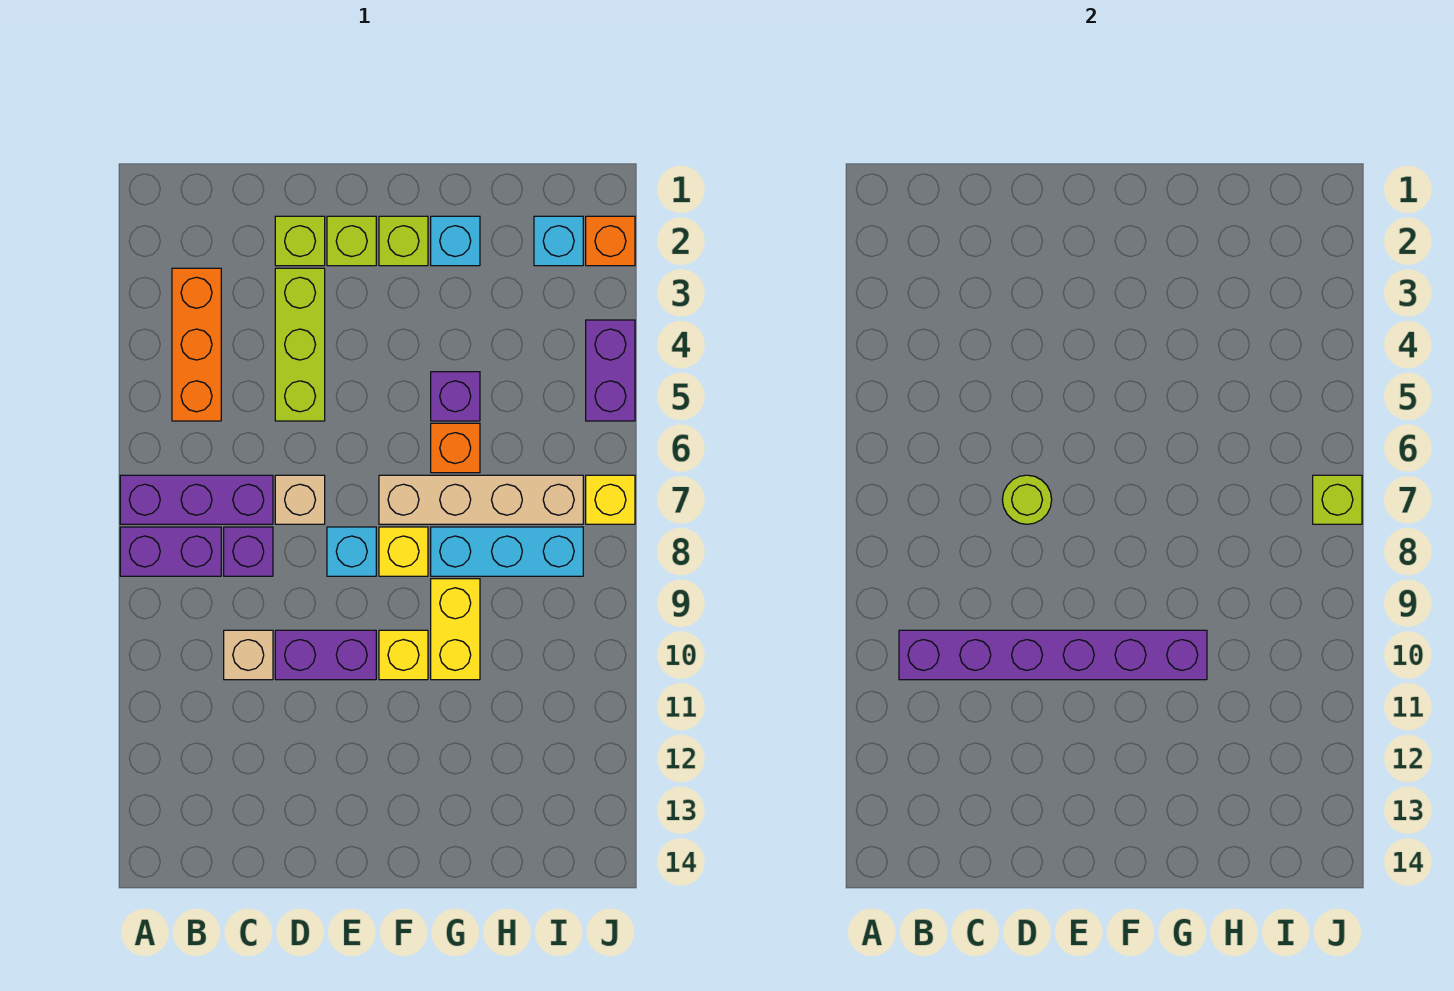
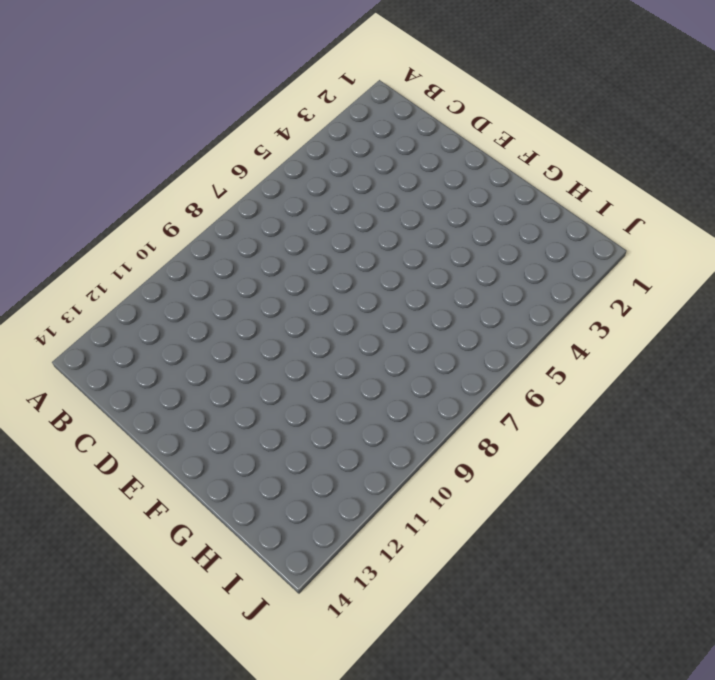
none -> purple 1x3 brick [120,475,273,524]
none -> purple 1x2 brick [120,527,221,576]
none -> orange 1x3 brick [172,268,221,421]

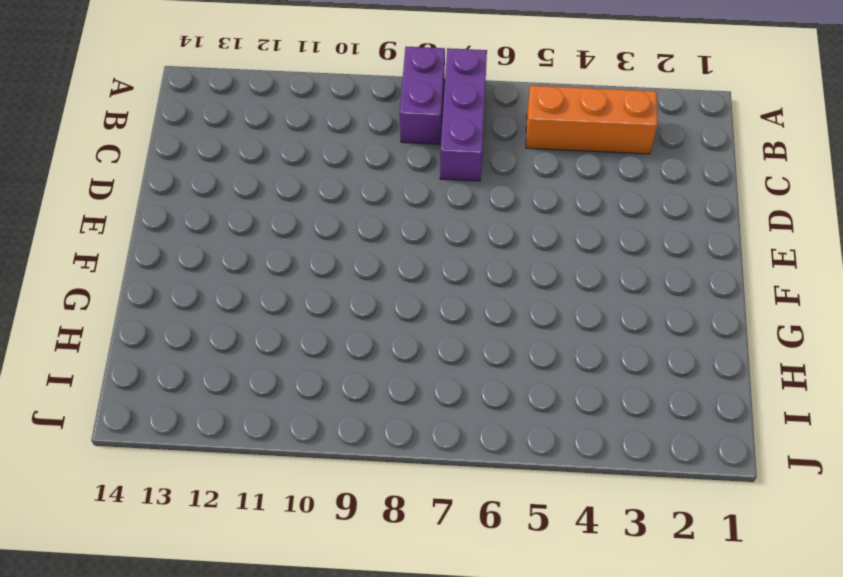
none -> purple 1x1 brick [224,527,273,576]
none -> tan 1x1 brick [224,630,273,680]
none -> lime 1x1 brick [275,216,325,266]

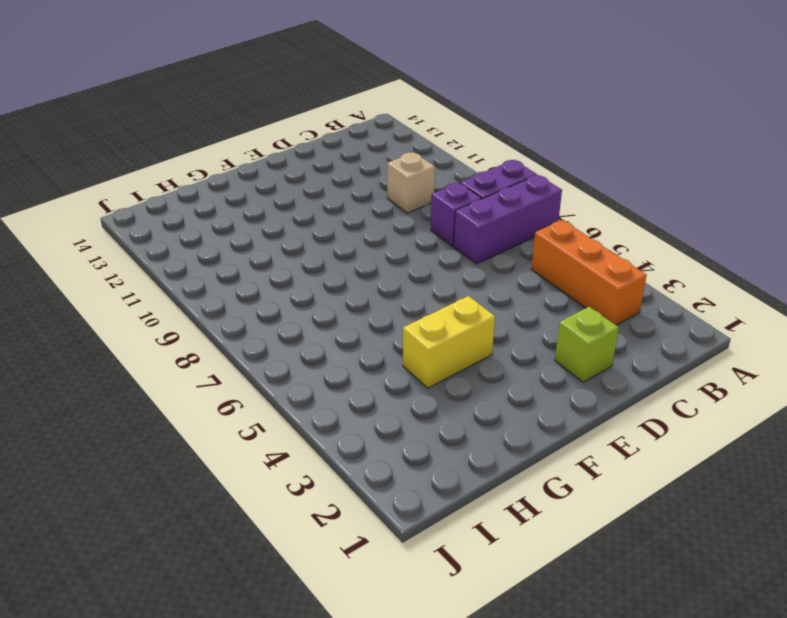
yellow 1x2 brick [403,296,495,388] -> yellow 1x2 brick turned to [431,579,480,680]
none -> lime 1x3 brick [275,268,325,421]
none -> tan 1x1 brick [275,475,325,524]
none -> purple 1x2 brick [275,630,376,680]

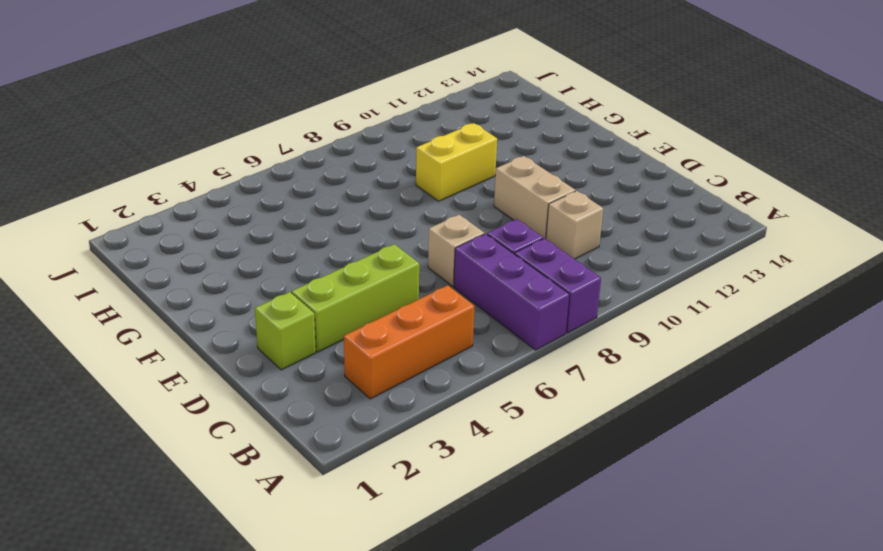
tan 1x2 brick [494,156,575,239] -> purple 1x2 brick [275,630,376,680]
none -> lime 1x1 brick [327,216,376,266]
none -> cyan 1x1 brick [327,527,376,576]
none -> lime 1x1 brick [379,216,428,266]

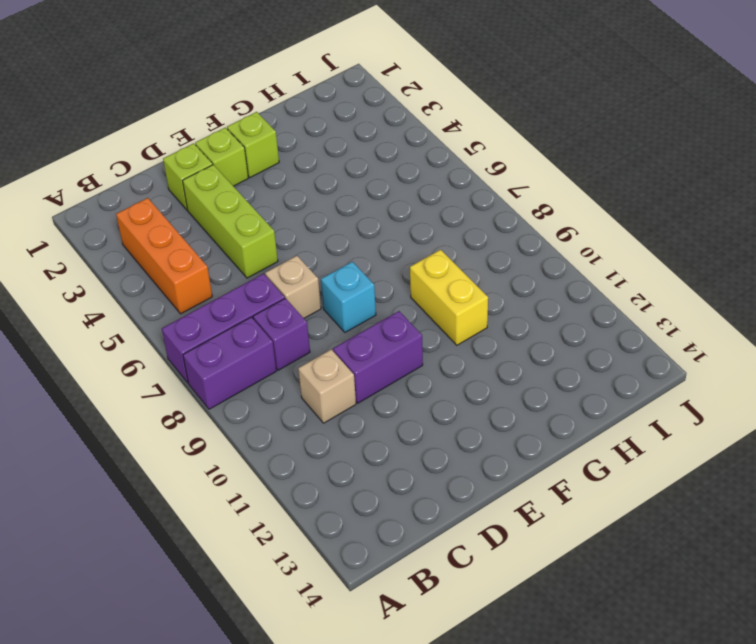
none -> tan 1x4 brick [379,475,583,524]
none -> yellow 1x1 brick [379,527,428,576]
none -> yellow 1x1 brick [379,630,428,680]

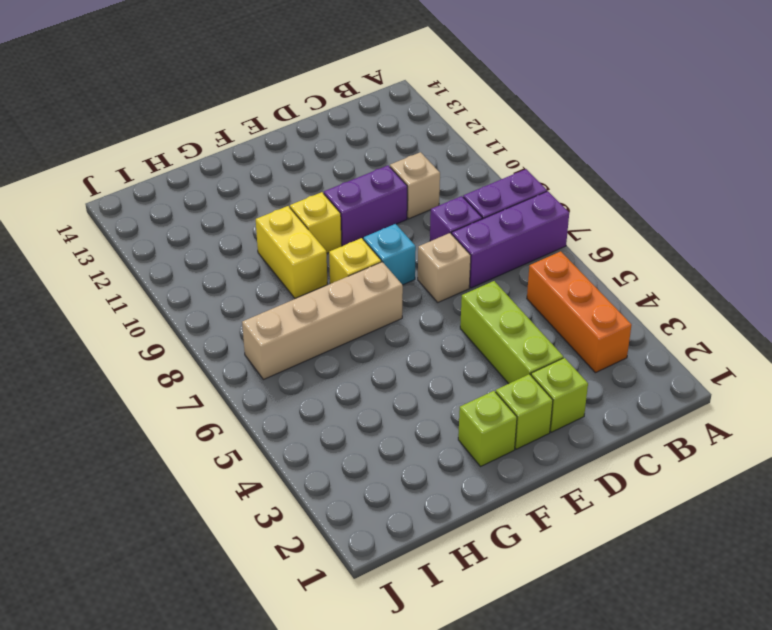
none -> cyan 1x1 brick [431,216,480,266]
none -> purple 1x1 brick [431,372,480,421]
none -> orange 1x1 brick [431,423,480,473]

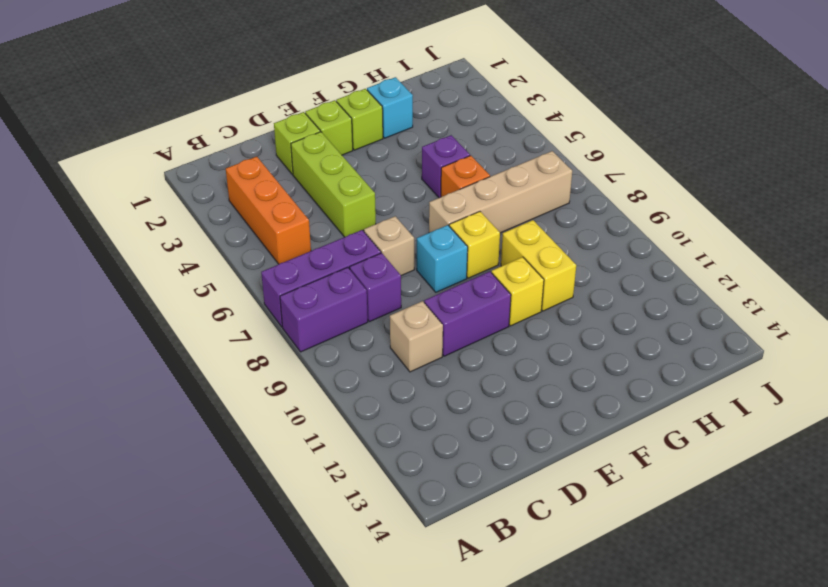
none -> cyan 1x3 brick [431,527,583,576]
none -> cyan 1x1 brick [534,216,583,266]
none -> orange 1x1 brick [586,216,635,266]

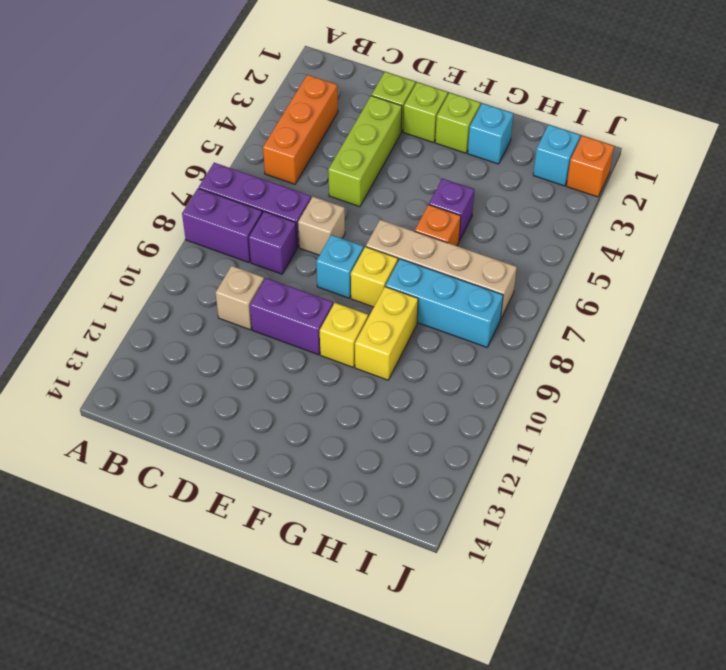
none -> purple 1x2 brick [586,320,635,421]
none -> yellow 1x1 brick [586,475,635,524]
none -> purple 1x6 brick [899,630,1207,680]

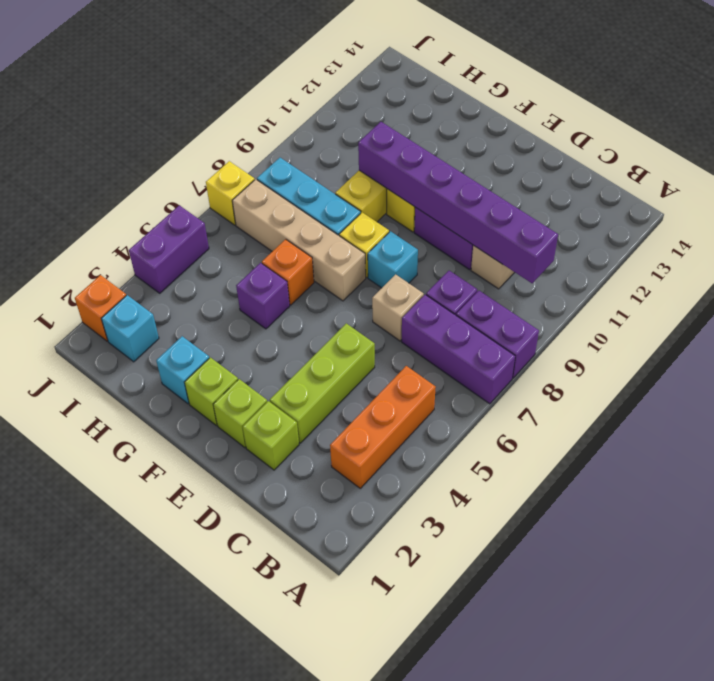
none -> lime 1x1 round brick [1002,475,1052,524]
none -> lime 1x1 brick [1313,475,1362,524]

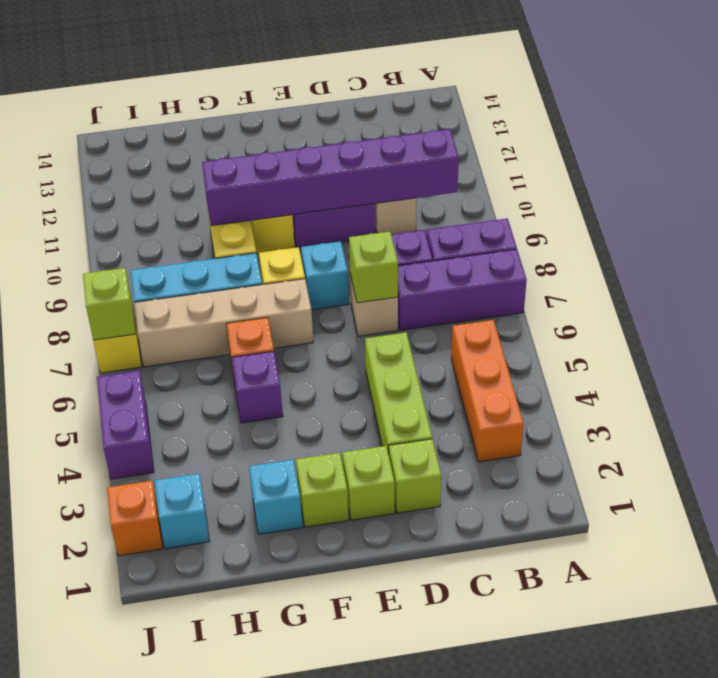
lime 1x1 brick [349,232,398,303] -> lime 1x1 round brick [1002,475,1052,524]

